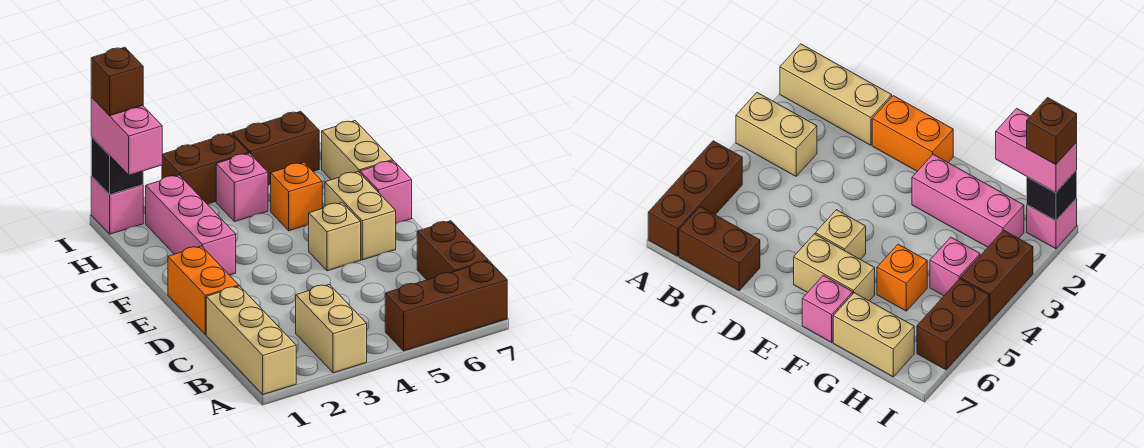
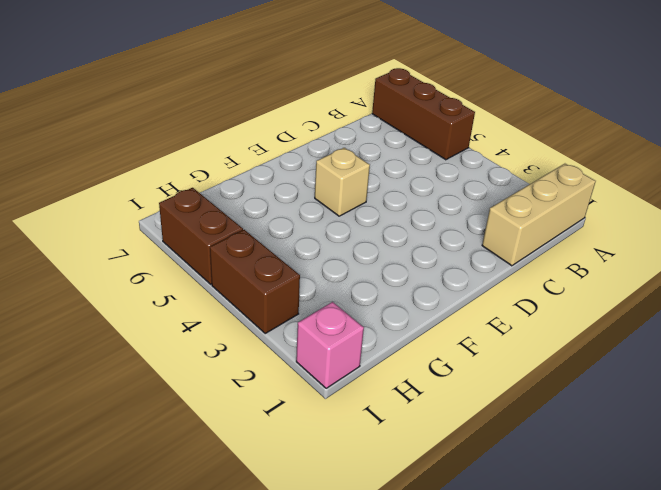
none -> tan 1x2 brick [296,284,367,373]
none -> brown 1x2 brick [417,221,488,280]
none -> orange 1x2 brick [168,246,239,334]

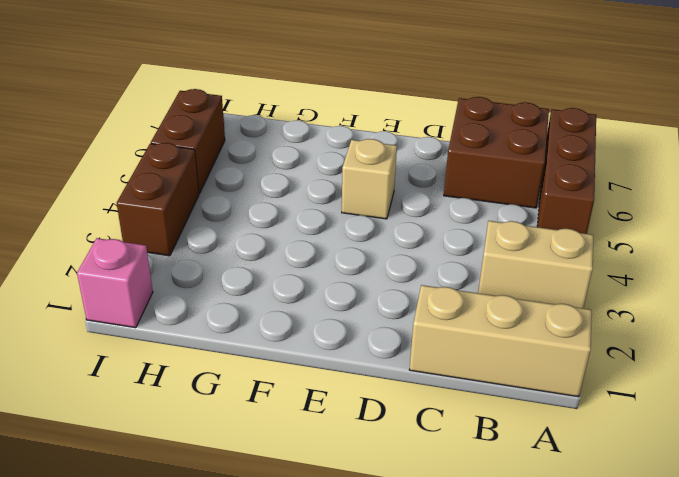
brown 2x2 brick [444,97,549,208] -> brown 1x2 brick [417,221,488,280]
none -> orange 1x2 brick [168,246,239,334]
none -> tan 1x2 brick [325,172,396,260]
none -> pink 1x3 brick [146,175,236,275]

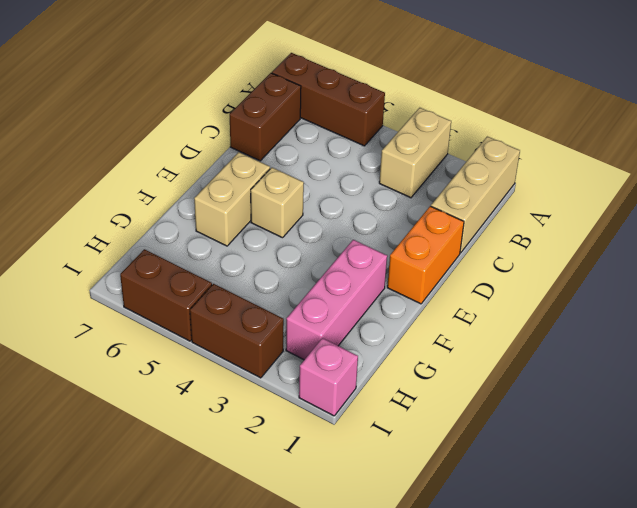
none -> pink 1x1 brick [360,161,412,223]
none -> orange 1x1 brick [271,162,322,231]
none -> tan 1x2 brick [322,121,393,180]

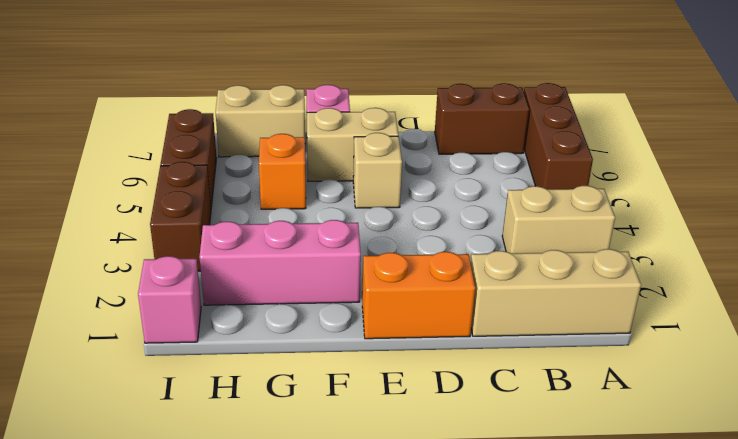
none -> pink 1x1 brick [216,153,268,222]
none -> black 1x1 brick [91,137,143,195]
none -> pink 1x2 brick [91,97,162,175]

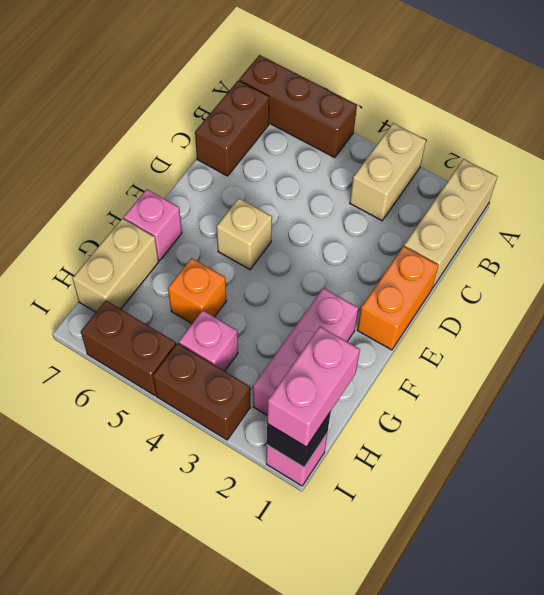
none -> tan 1x2 brick [325,172,396,260]
none -> brown 1x1 brick [91,47,143,116]

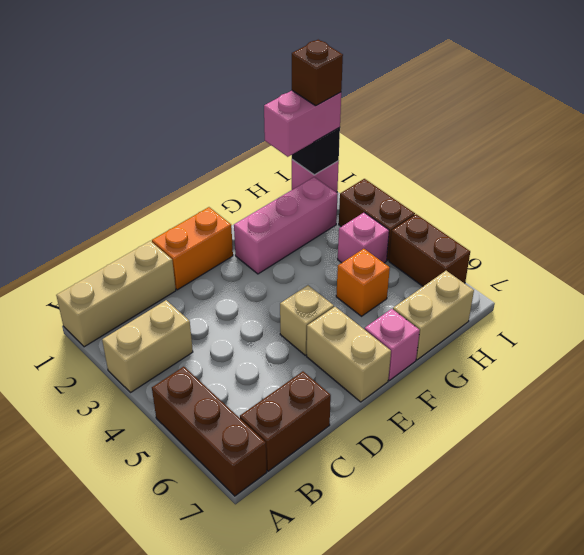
tan 1x2 brick [307,307,391,402] -> tan 1x2 brick turned to [325,172,396,260]

